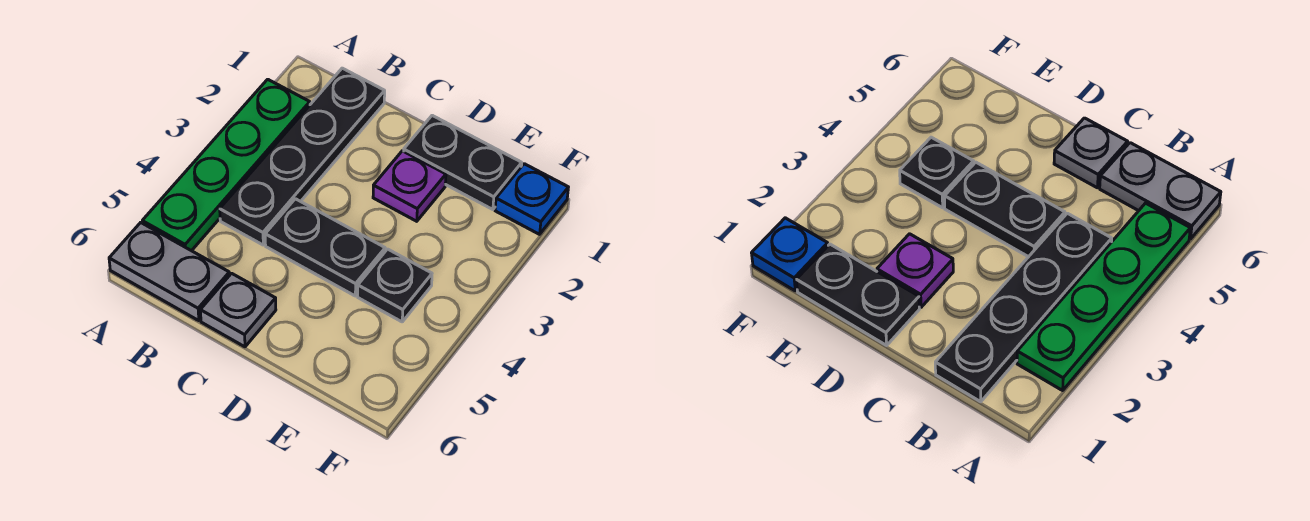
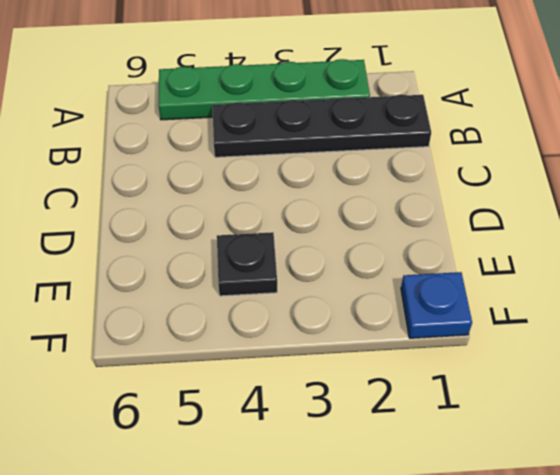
none -> grey 1x2 plate [109,223,229,321]
none -> black 1x2 plate [265,199,385,296]

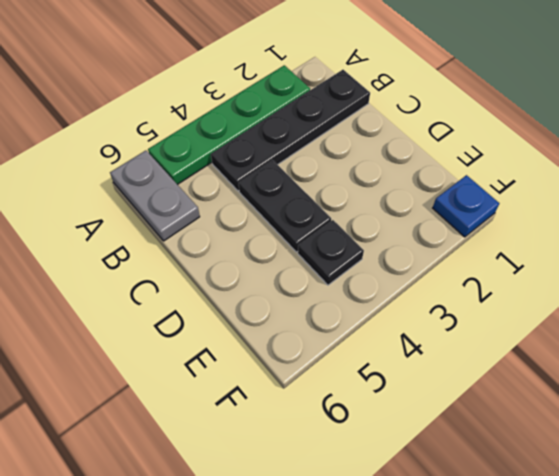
none -> grey 1x1 plate [200,273,276,347]
none -> black 1x2 plate [404,115,522,210]

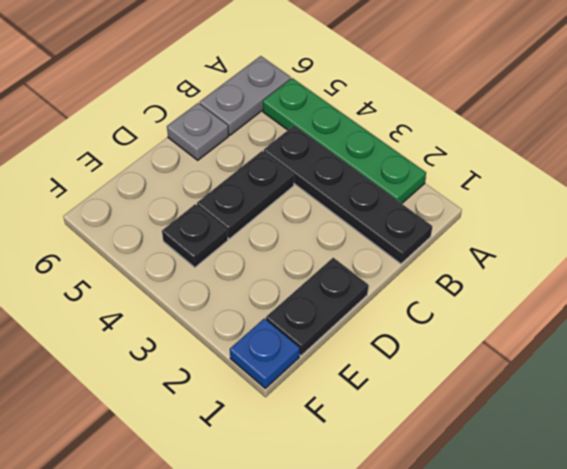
none -> purple 1x1 plate [373,151,446,221]

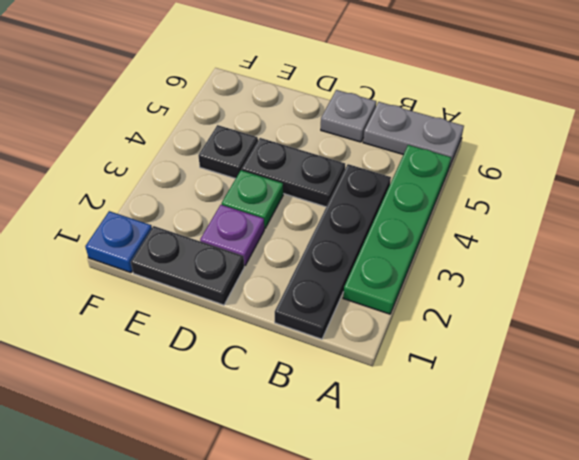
green 1x1 plate [222,170,283,228] -> none

